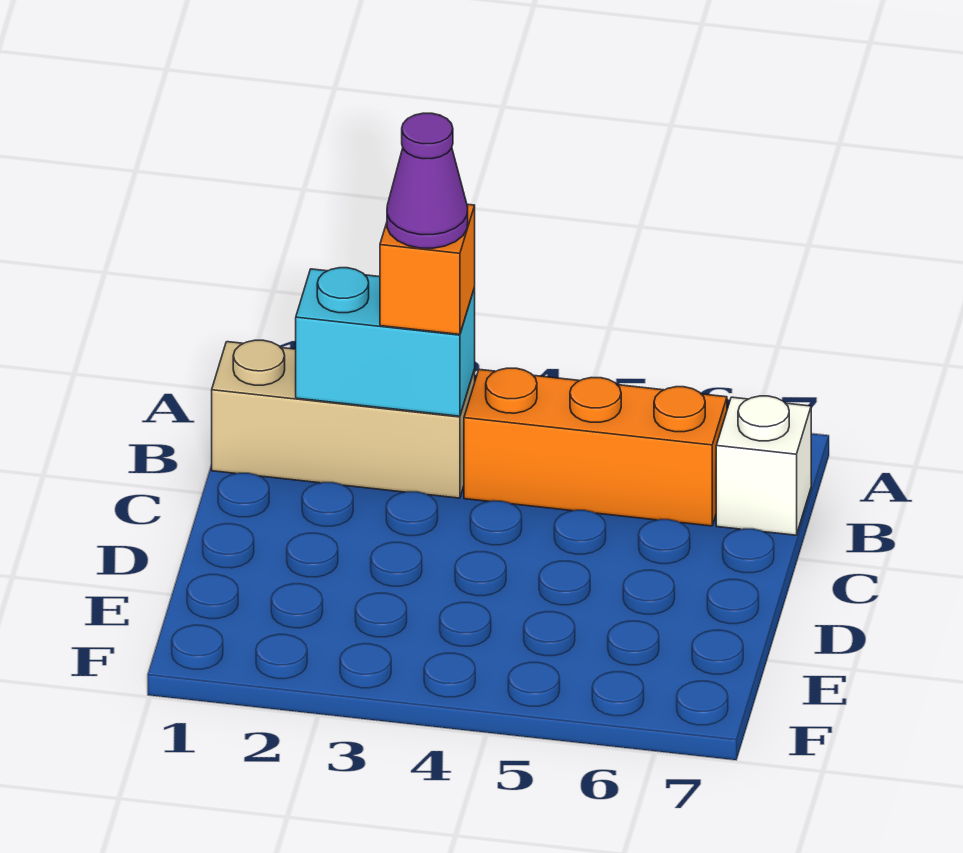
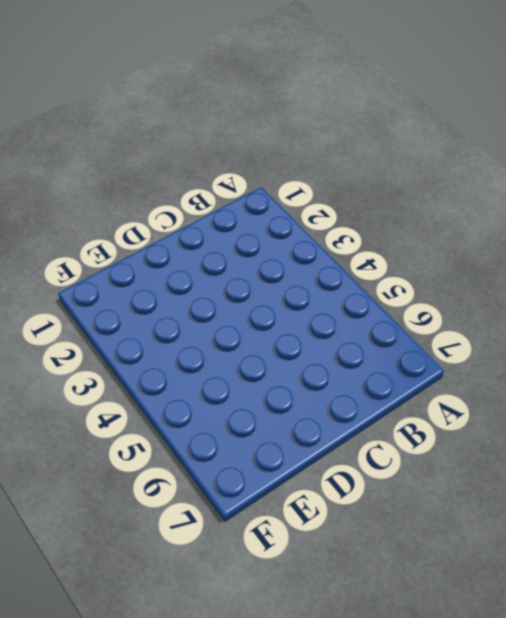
none -> tan 1x3 brick [212,340,475,498]
none -> orange 1x3 brick [464,368,727,526]

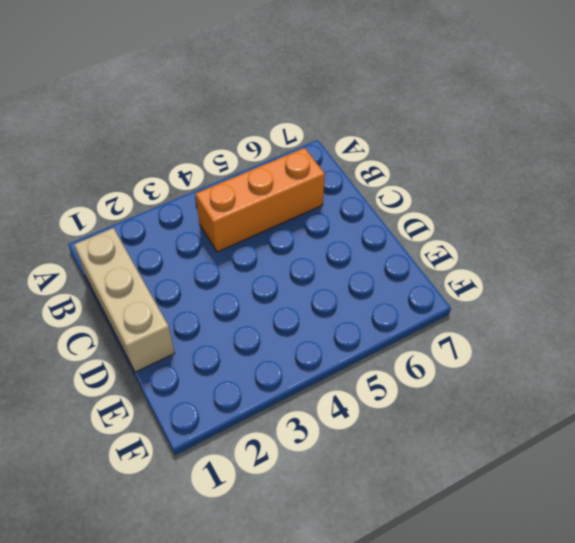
tan 1x3 brick [74,228,175,372] -> tan 1x3 brick turned to [212,340,475,498]
none -> white 1x1 brick [716,396,811,535]
none -> cyan 1x2 brick [296,268,475,416]

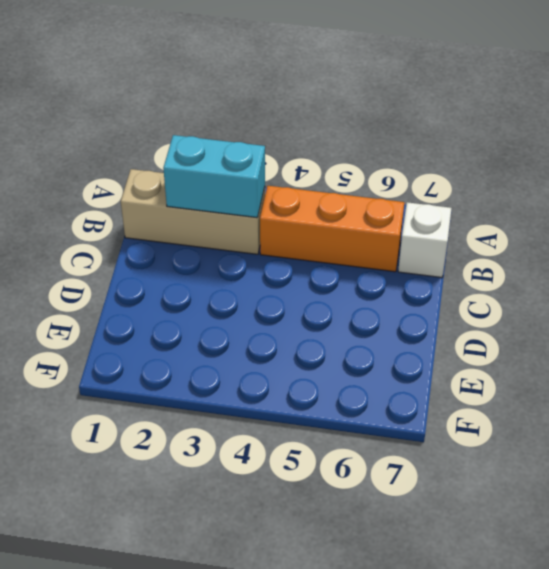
none -> orange 1x1 brick [380,204,475,334]
none -> purple 1x1 cone [387,113,468,248]

